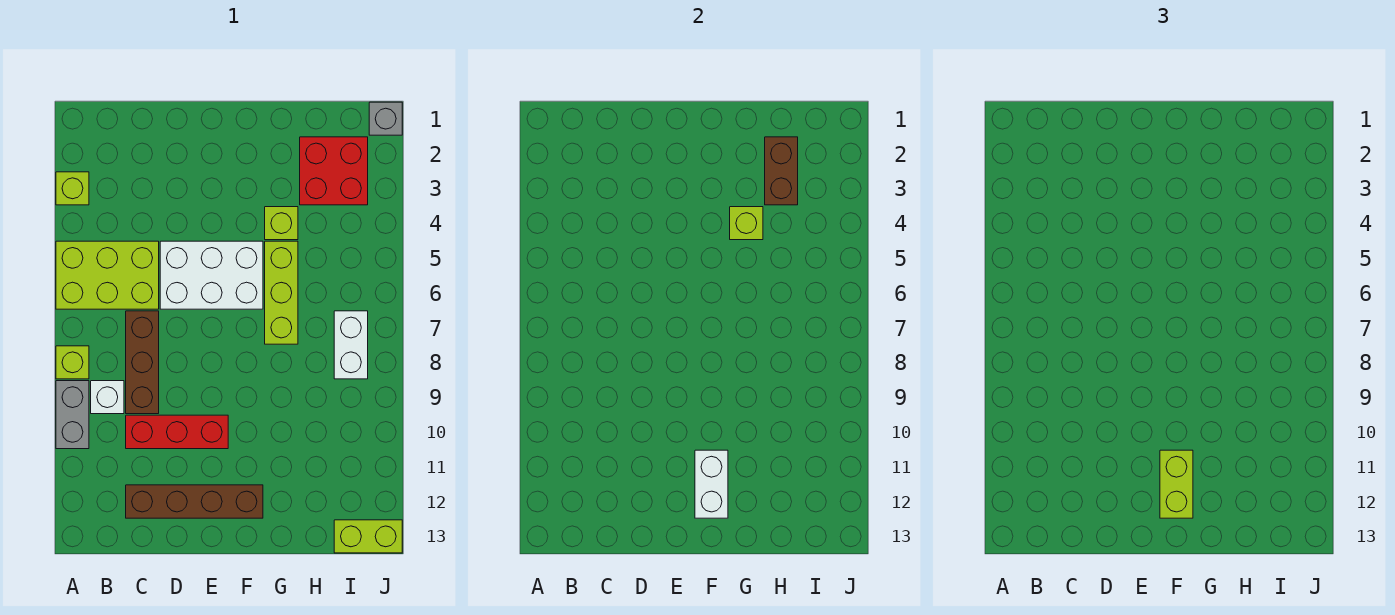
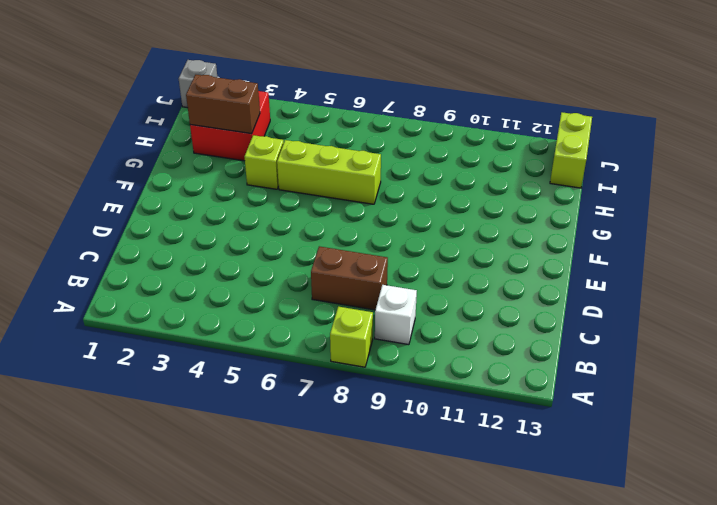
brown 1x2 brick [311,246,388,310] -> brown 1x3 brick [126,311,159,414]
none -> lime 1x1 brick [56,172,89,205]
none -> lime 2x3 brick [56,241,159,309]
none -> grey 1x2 brick [56,381,89,449]

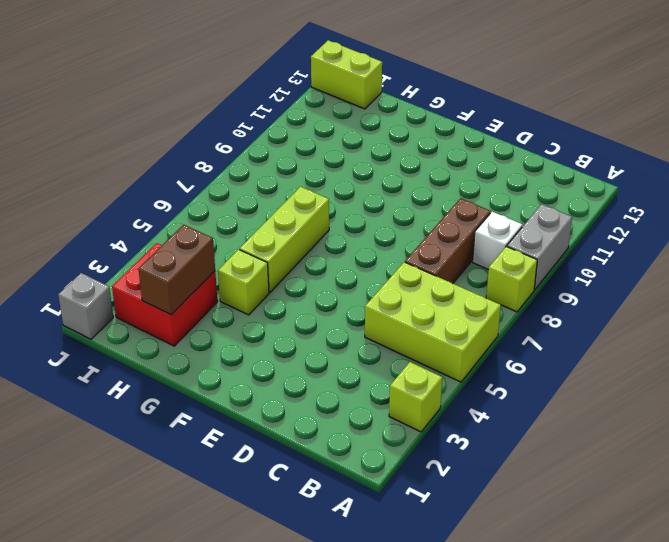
none -> red 1x3 brick [126,415,228,449]
none -> brown 1x4 brick [126,485,263,518]
none -> white 2x3 brick [160,241,263,309]

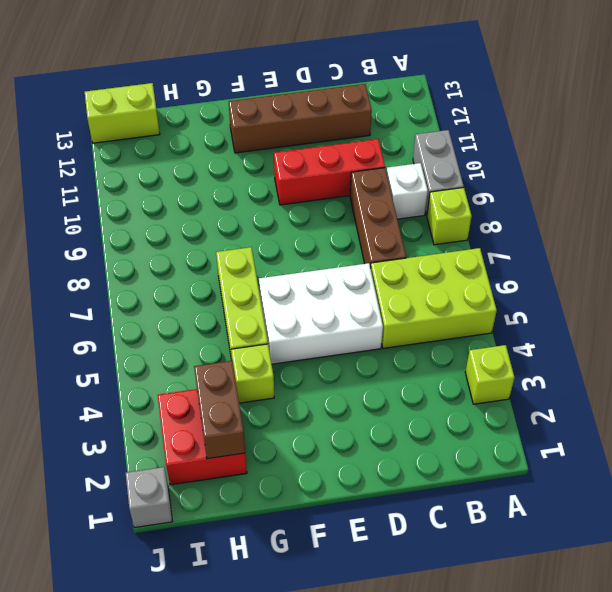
none -> white 1x2 brick [334,311,368,379]
none -> white 1x2 brick [695,450,728,518]
none -> lime 1x1 brick [730,207,763,240]

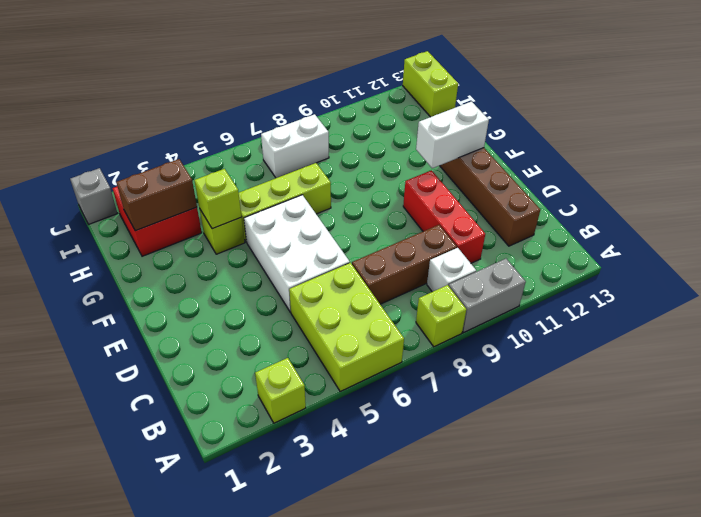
none -> lime 1x2 brick [1160,450,1193,518]

